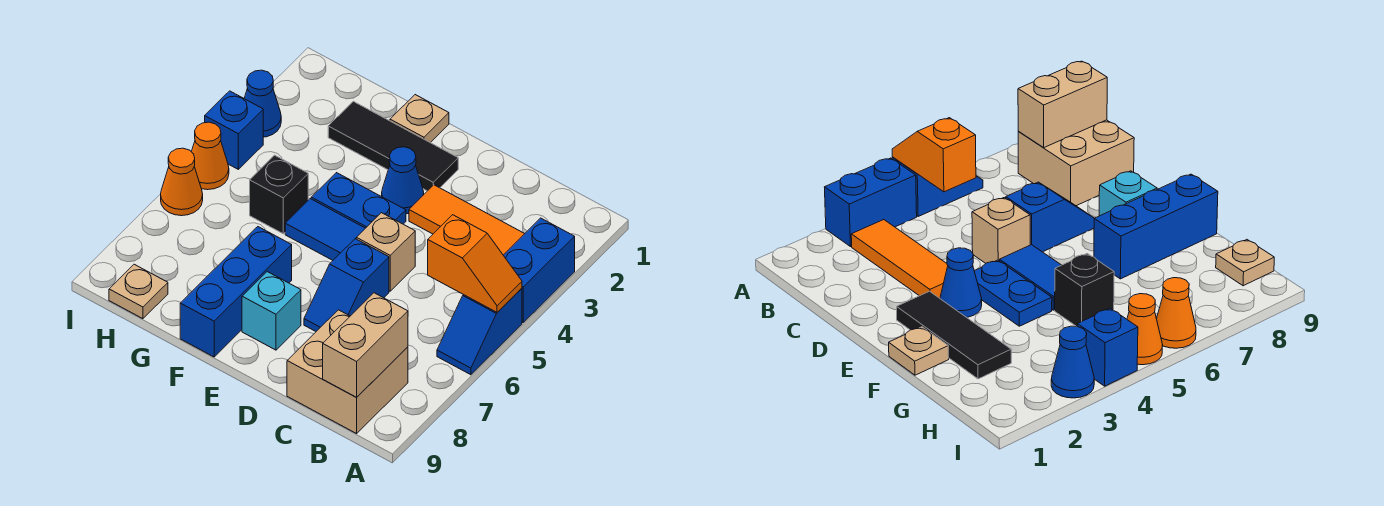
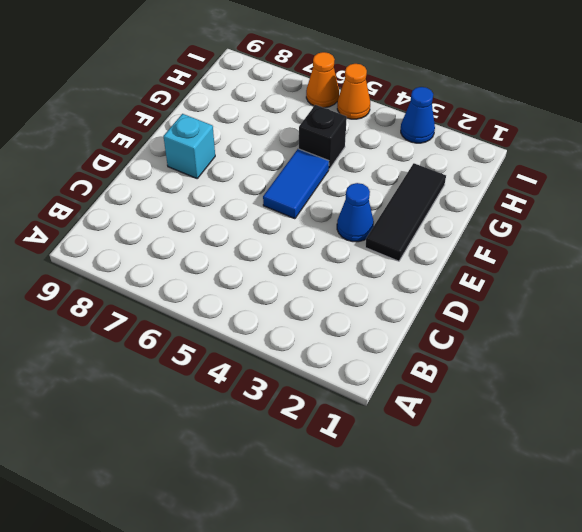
none -> blue 1x2 brick [503,218,575,322]
none -> blue 1x2 slope [437,288,522,375]
none -> orange 1x3 tile [409,185,525,255]

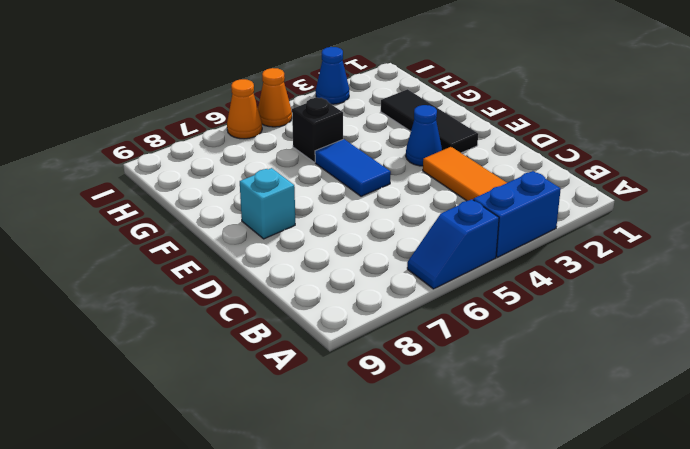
none -> tan 2x2 brick [287,310,408,434]
none -> tan 1x1 brick [356,213,415,291]
none -> blue 1x2 slope [304,239,389,331]

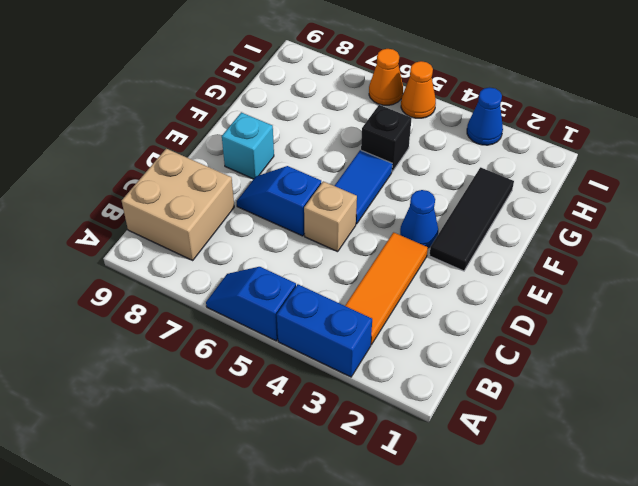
none -> blue 1x2 plate [311,173,406,228]
none -> tan 1x1 plate [390,95,449,143]
none -> blue 1x3 brick [180,227,292,357]

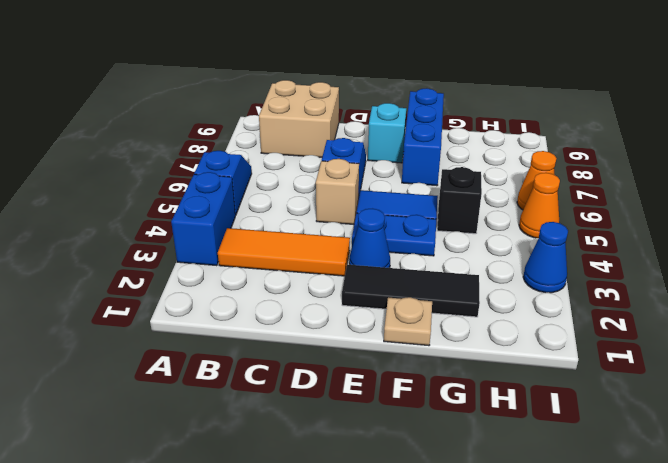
none -> tan 1x1 plate [109,264,168,319]
none -> blue 1x1 brick [205,91,263,169]
none -> orange 1x2 slope [428,215,522,312]

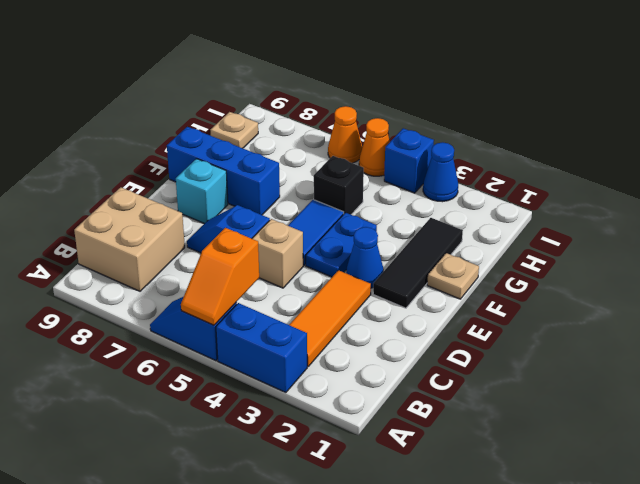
none -> tan 1x2 brick [323,293,408,397]

